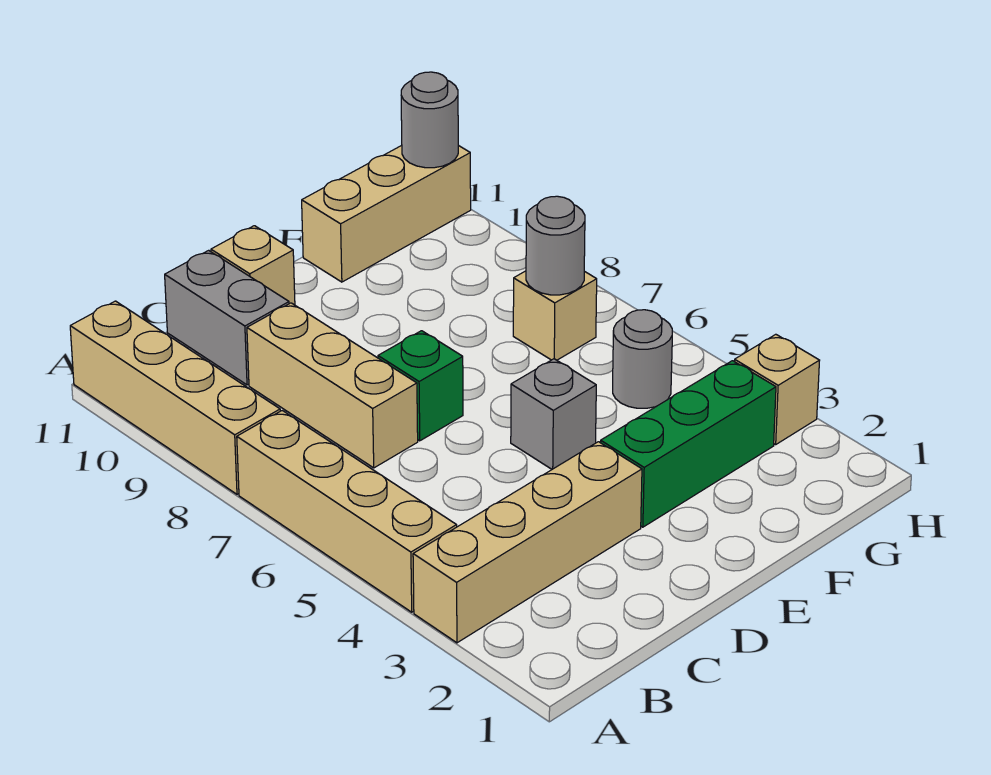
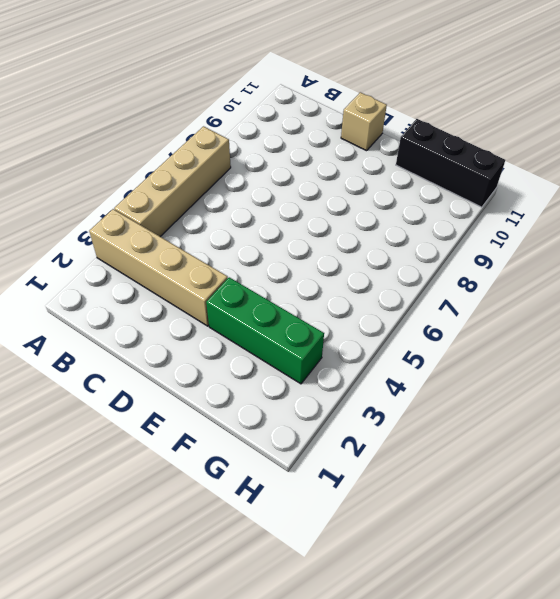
black 1x3 brick [396,119,505,207] -> tan 1x3 brick [302,145,471,282]
none -> tan 1x4 brick [70,301,280,494]
none -> tan 1x3 brick [247,303,418,468]
none -> grey 1x2 brick [165,250,289,385]

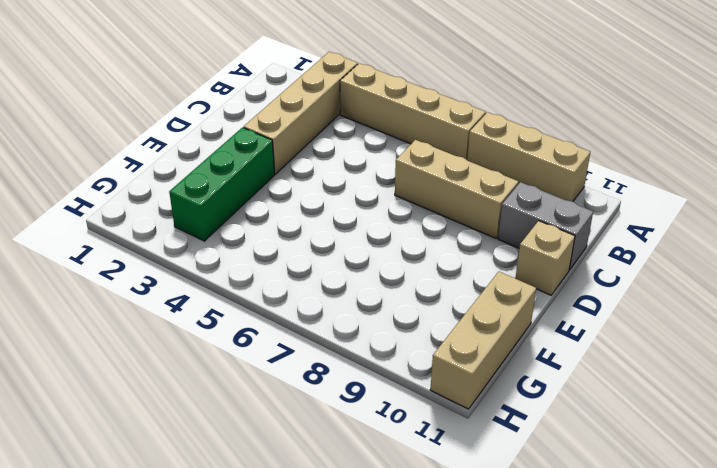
tan 1x3 brick [467,112,590,202] -> tan 1x4 brick [70,301,280,494]
none -> green 1x1 brick [378,331,463,441]
none -> grey 1x1 brick [511,359,596,469]
none -> grey 1x1 round brick [613,310,672,408]

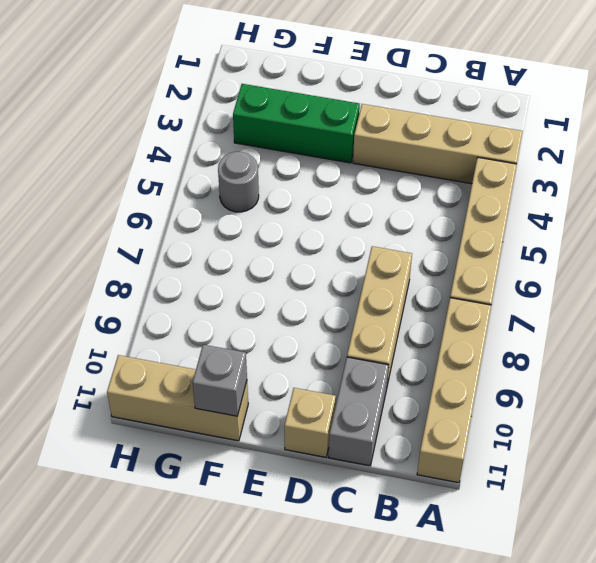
grey 1x1 brick [192,345,247,416] -> grey 1x1 brick moved to [511,359,596,469]
none -> green 1x1 brick [378,331,463,441]
none -> tan 1x1 brick [513,271,597,360]
none -> tan 1x1 brick [734,334,820,445]

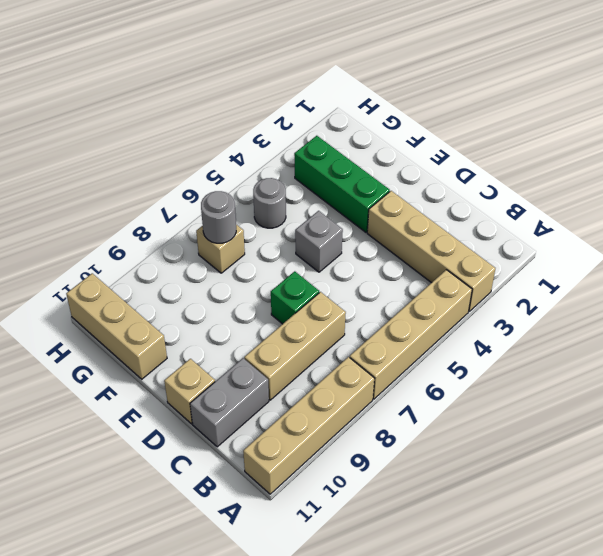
none -> tan 1x1 brick [734,334,820,445]
none -> grey 1x1 round brick [401,72,458,168]

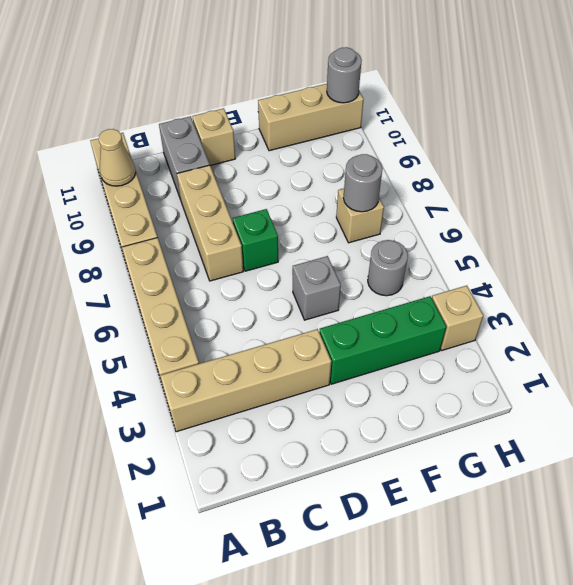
tan 1x1 cone [99,129,136,186] -> none

